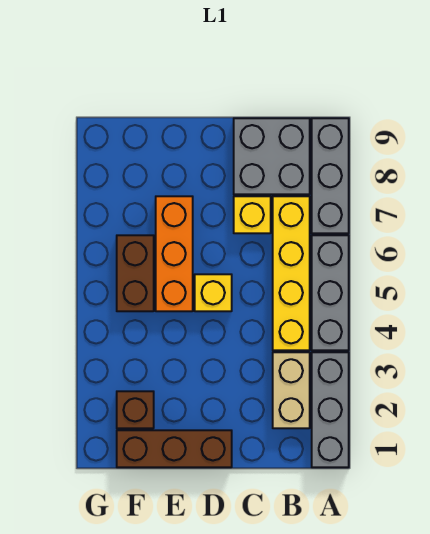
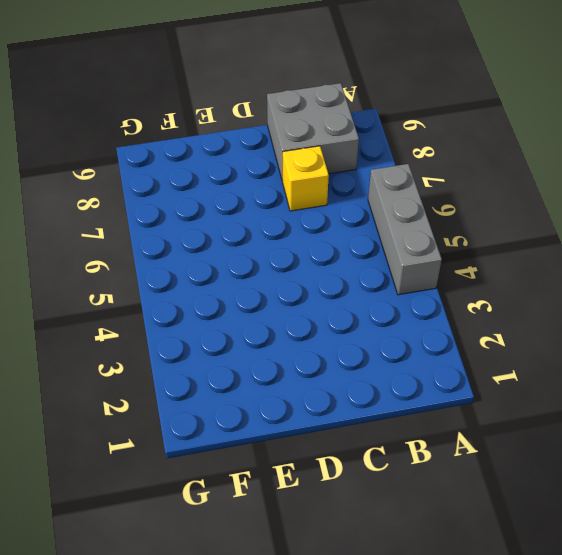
none -> grey 1x3 brick [312,352,349,467]
none -> grey 1x3 brick [312,118,349,233]
none -> tan 1x2 brick [273,352,310,428]

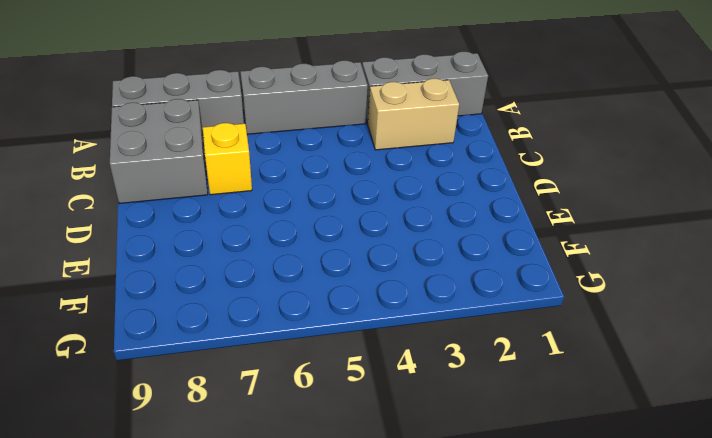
none -> yellow 1x4 brick [273,196,310,350]
none -> brown 1x3 brick [117,430,232,467]
none -> yellow 1x1 brick [195,274,232,311]

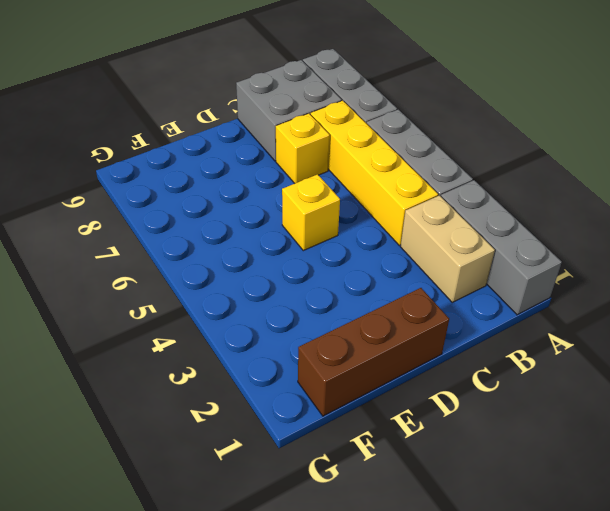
none -> orange 1x3 brick [156,196,193,311]
none -> brown 1x1 brick [117,391,154,428]
none -> brown 1x2 brick [117,235,154,311]

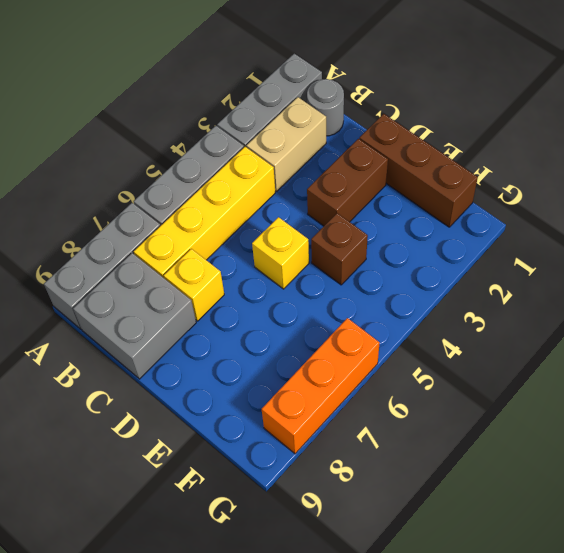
grey 1x1 round brick [307,79,344,136] -> none
brown 1x2 brick [307,139,388,226] -> brown 1x2 brick moved to [117,235,154,311]
brown 1x1 brick [311,213,368,285] -> brown 1x1 brick moved to [117,391,154,428]
orange 1x3 brick [262,318,380,454] -> orange 1x3 brick moved to [156,196,193,311]

